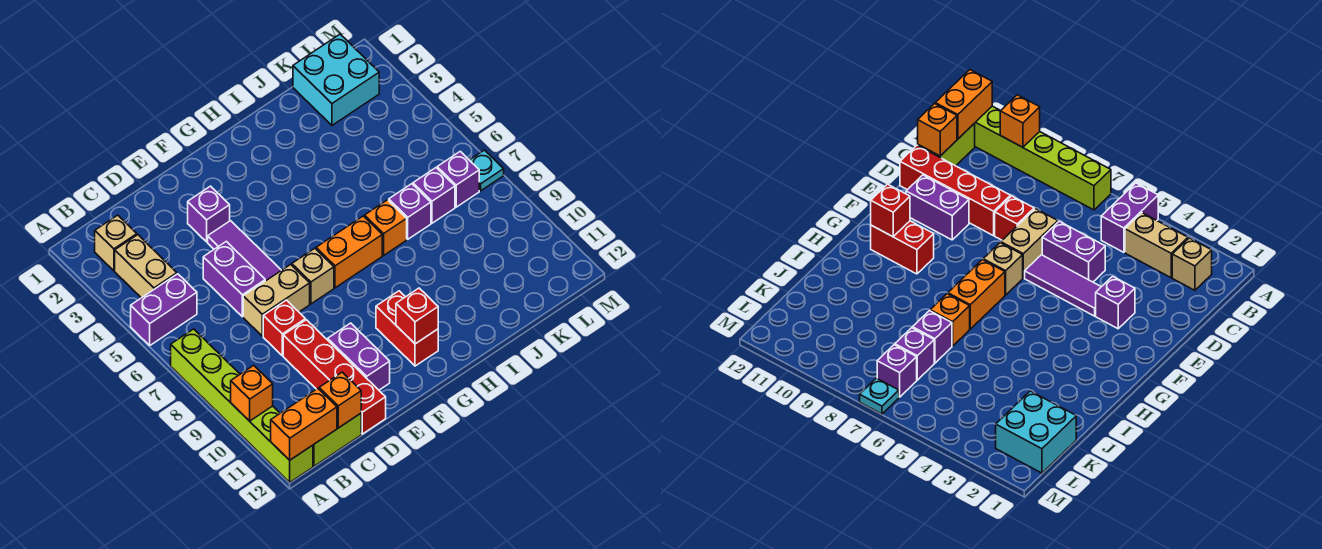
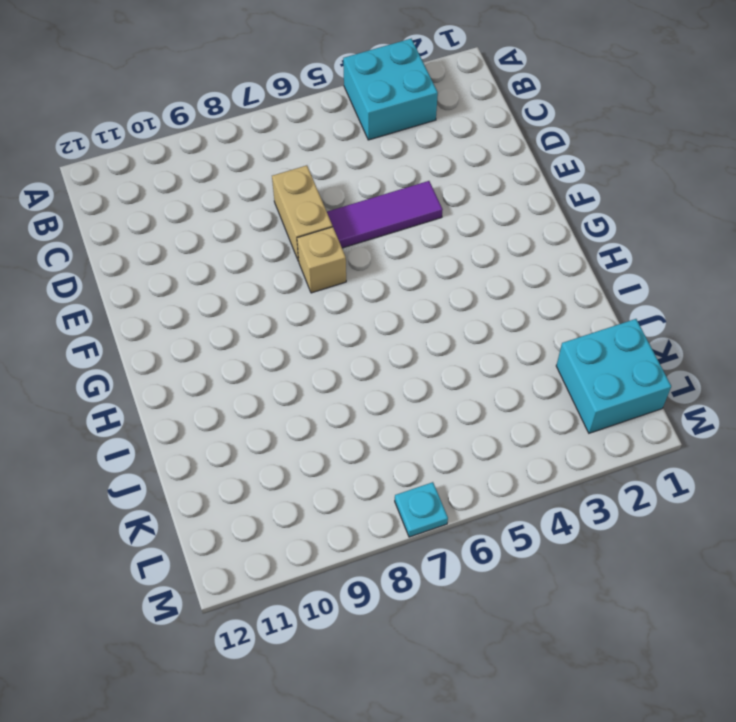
cyan 2x2 brick [343,39,438,140] -> tan 1x2 brick [115,235,177,298]
none -> purple 1x2 brick [131,274,197,345]
none -> lime 1x6 brick [171,329,313,482]
none -> tan 1x1 brick [95,215,137,271]

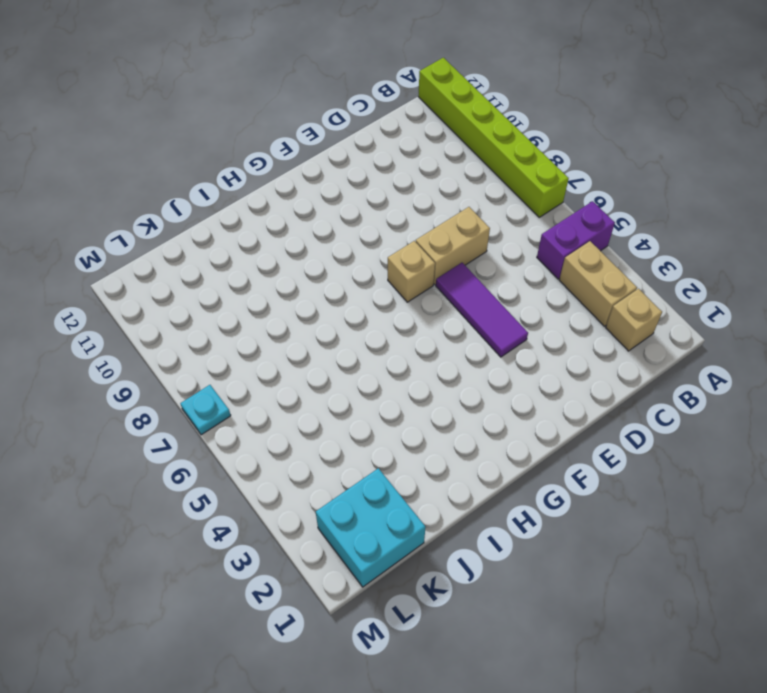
none -> lime 1x2 brick [313,413,361,466]
none -> purple 1x2 brick [203,241,265,317]
none -> red 1x1 brick [263,300,305,356]

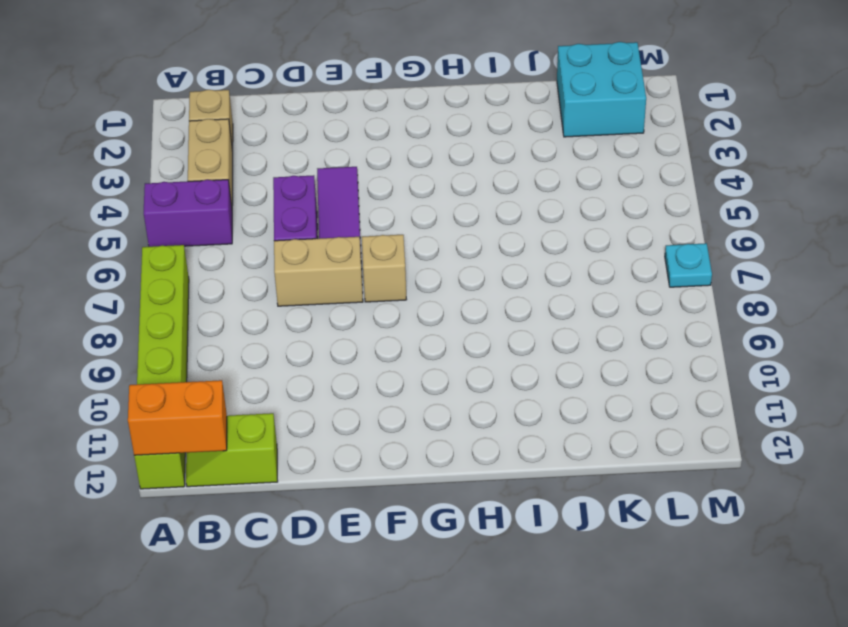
lime 1x2 slope [186,413,278,487] -> lime 1x2 brick [313,413,361,466]
none -> red 1x1 brick [263,300,305,356]
none -> red 1x4 brick [283,320,386,434]
none -> purple 1x1 brick [188,186,230,242]

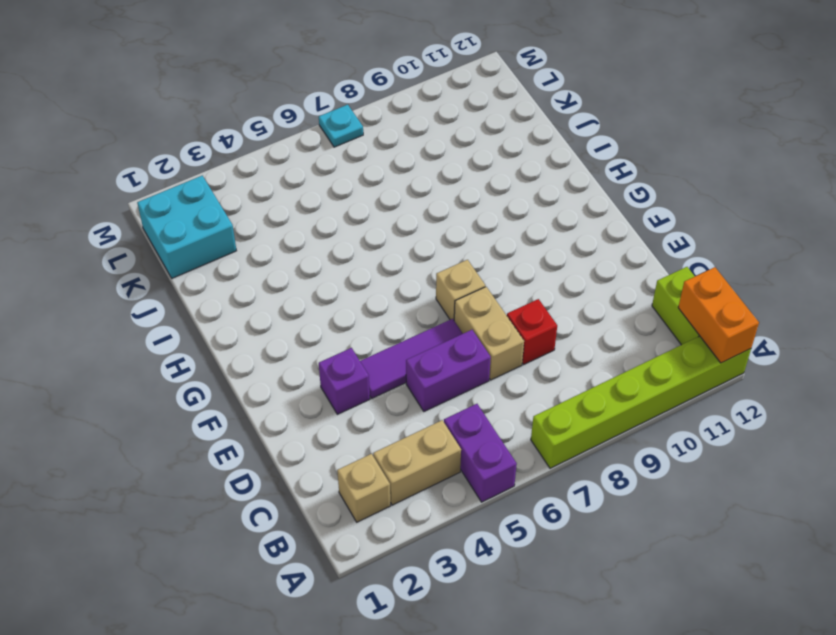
none -> red 1x4 brick [283,320,386,434]
none -> purple 1x2 brick [328,323,390,390]
none -> orange 1x2 brick [316,216,382,288]

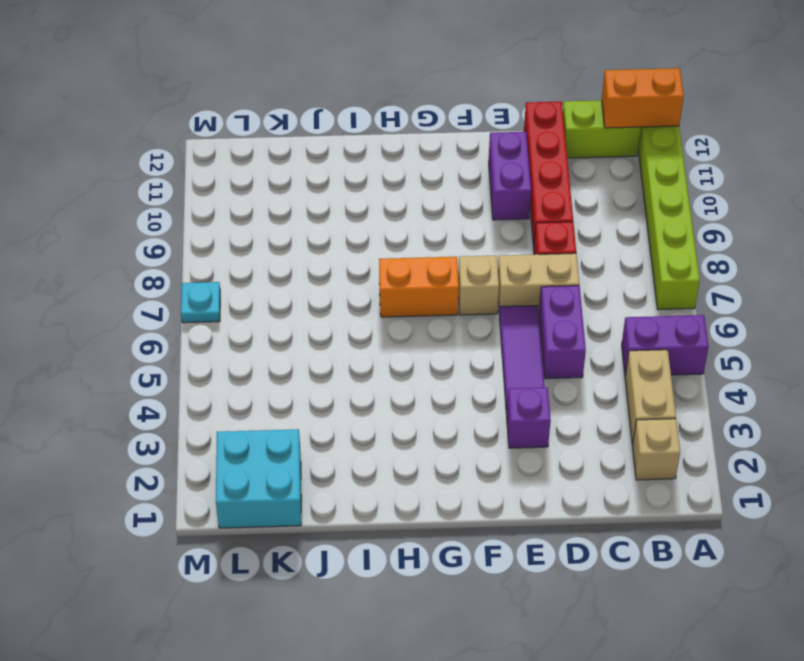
none -> red 1x2 brick [376,291,438,366]
none -> orange 1x1 brick [365,200,407,255]
none -> purple 1x1 brick [389,184,431,239]

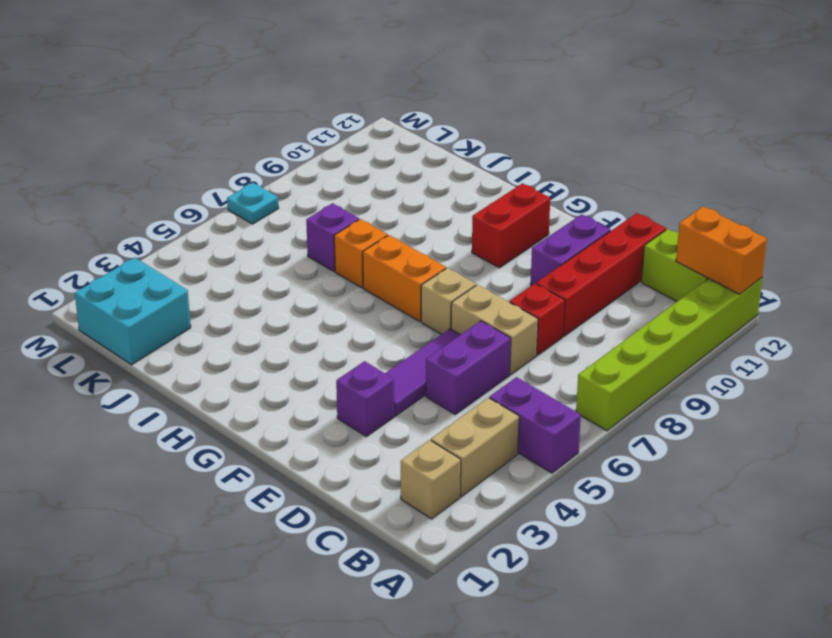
none -> purple 1x1 brick [413,168,455,223]
none -> purple 1x1 brick [437,151,479,207]
none -> orange 1x1 brick [231,365,273,421]

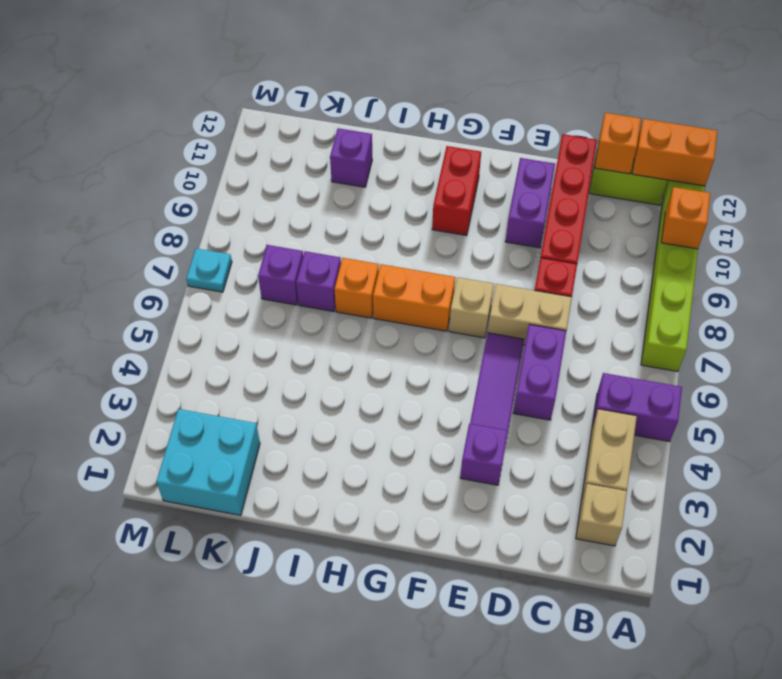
purple 1x1 brick [330,128,372,187] -> purple 1x1 brick moved to [437,151,479,207]
none -> red 1x1 brick [396,288,438,344]

